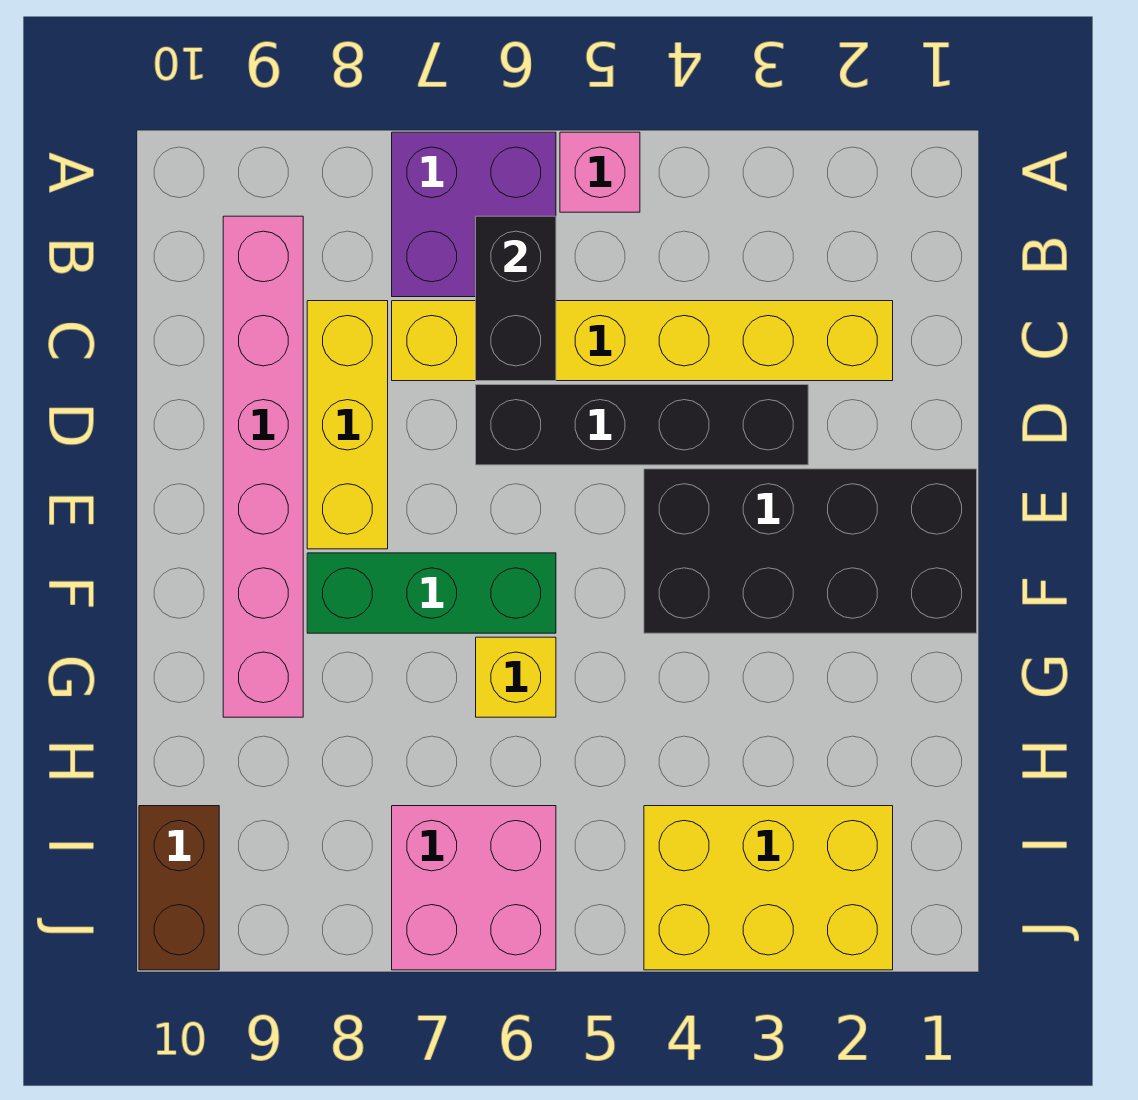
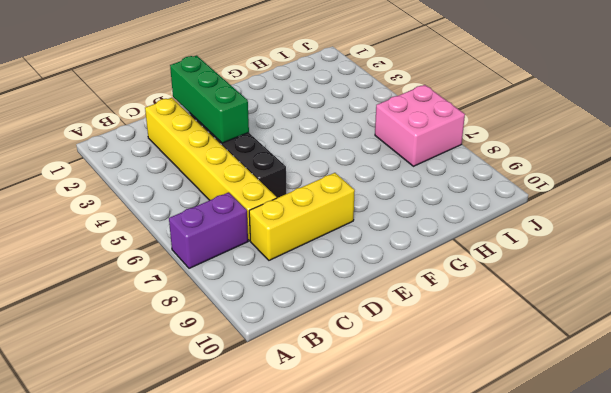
purple 1x2 brick [169,192,248,268] -> purple 2x2 brick [392,132,556,297]
green 1x3 brick [170,56,249,143] -> green 1x3 brick moved to [307,553,556,633]
none -> pink 1x1 brick [560,132,640,212]
none -> pink 1x6 brick [223,216,303,717]
none -> black 2x4 brick [644,469,977,633]

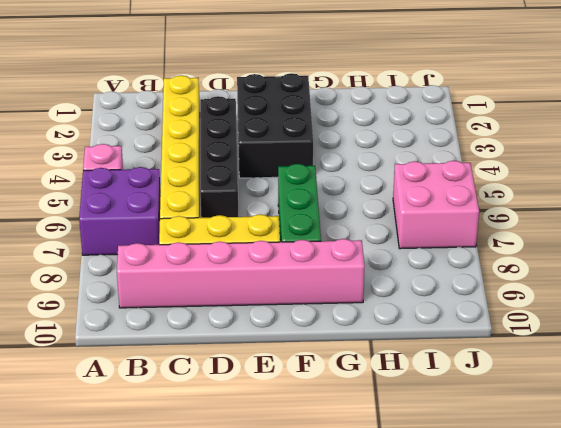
black 2x3 brick [237,73,313,178] -> black 2x4 brick [644,469,977,633]
none -> yellow 1x1 brick [476,637,556,717]
none -> yellow 2x3 brick [644,806,893,970]
none -> brown 1x2 brick [139,806,219,970]

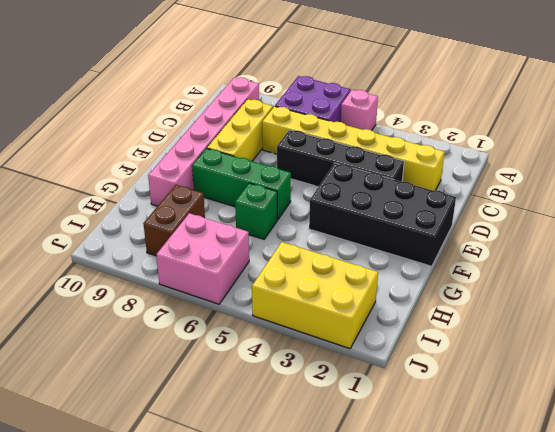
green 1x1 brick [235,183,277,239] -> yellow 1x1 brick [476,637,556,717]
brown 1x2 brick [143,185,205,256] -> brown 1x2 brick moved to [139,806,219,970]
none -> black 1x2 brick [476,216,556,381]

